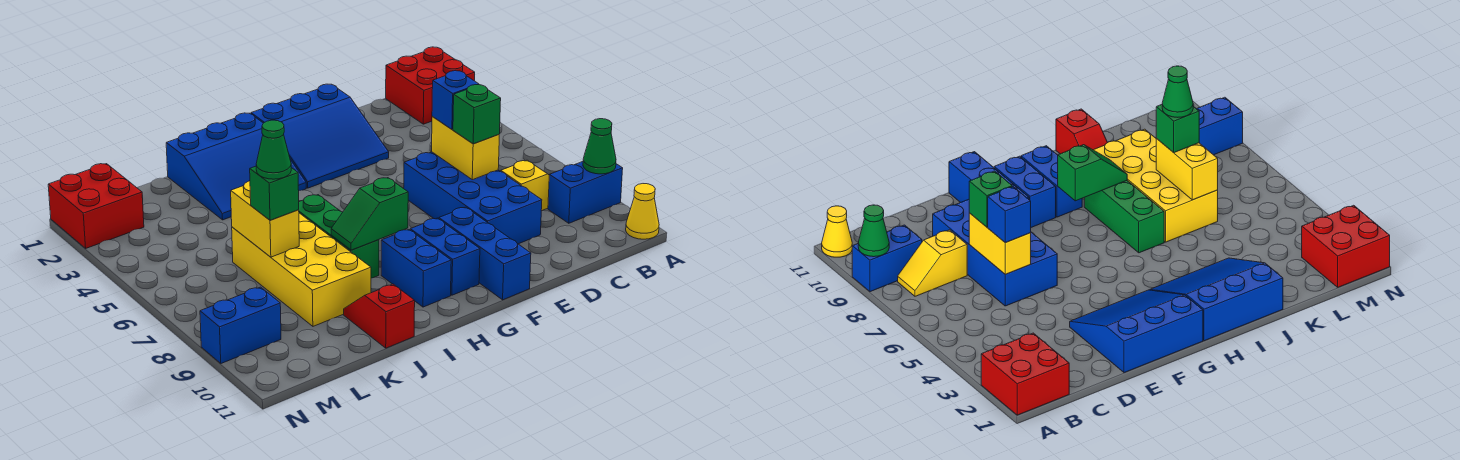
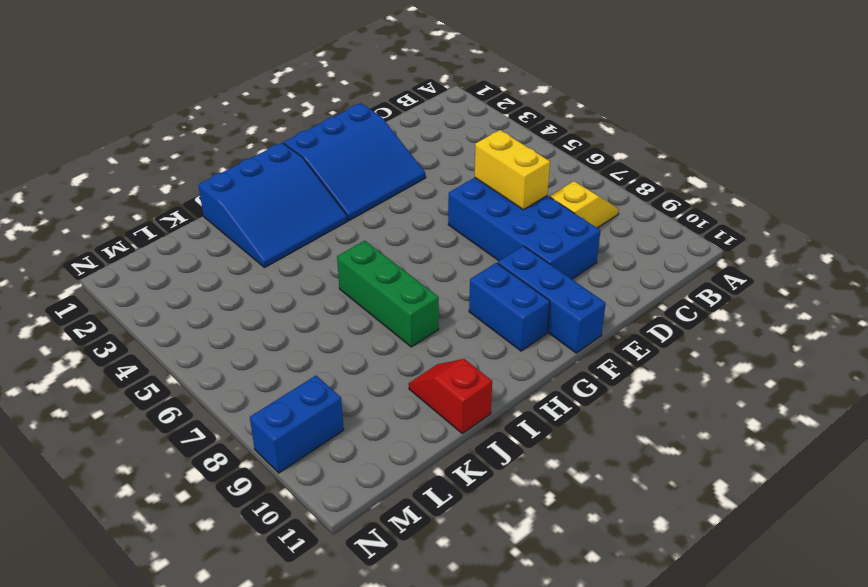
none -> red 2x2 brick [386,47,475,124]
none -> blue 1x2 brick [548,162,623,223]
none -> yellow 1x1 cone [626,184,659,239]

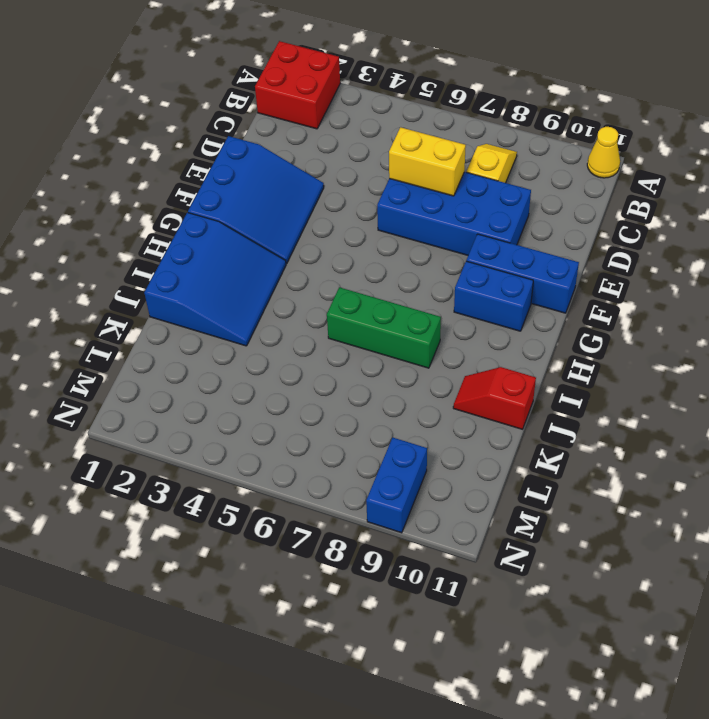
none -> blue 1x2 brick [548,162,623,223]
none -> blue 1x2 brick [381,229,451,307]
none -> yellow 2x4 brick [232,213,371,326]

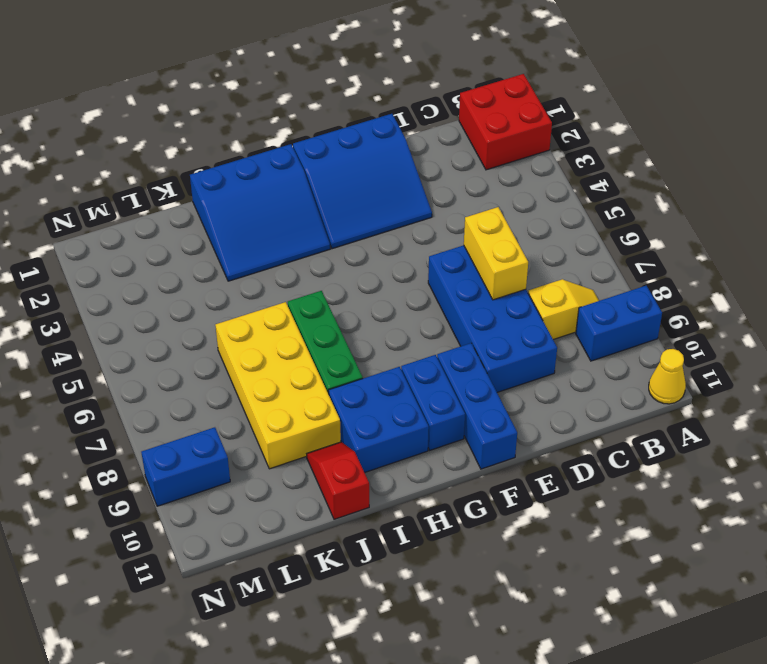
blue 2x2 brick [328,367,429,473] -> blue 1x2 brick [381,229,451,307]
none -> red 2x2 brick [48,164,144,248]
none -> green 1x1 cone [583,119,616,174]
none -> green 1x2 slope [331,178,408,250]

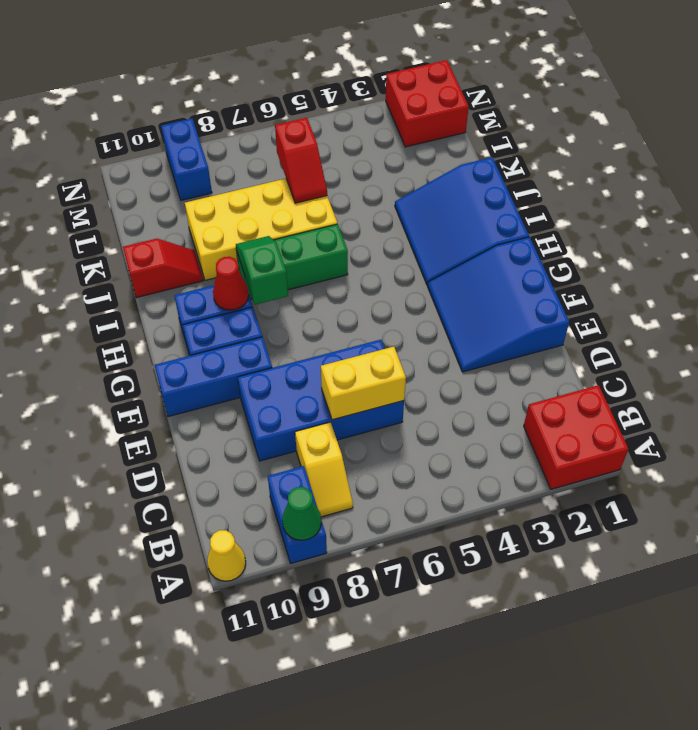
red 1x1 cone [213,257,249,310] -> none
red 1x2 slope [275,118,327,203] -> yellow 1x2 brick [231,181,299,257]
none -> blue 1x1 brick [432,71,479,129]
none -> green 1x1 brick [453,85,501,144]
none -> green 1x1 brick [250,166,299,220]

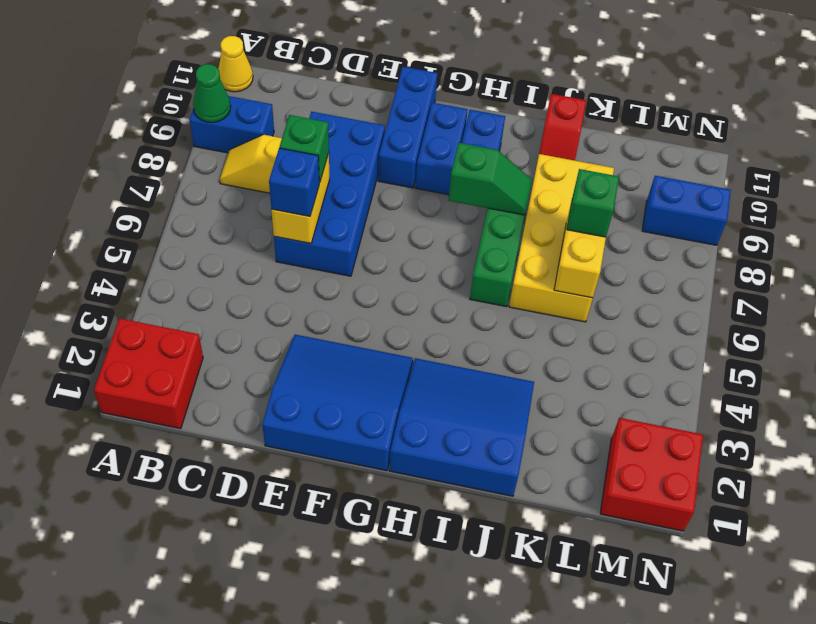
none -> green 1x1 cone [256,120,291,179]

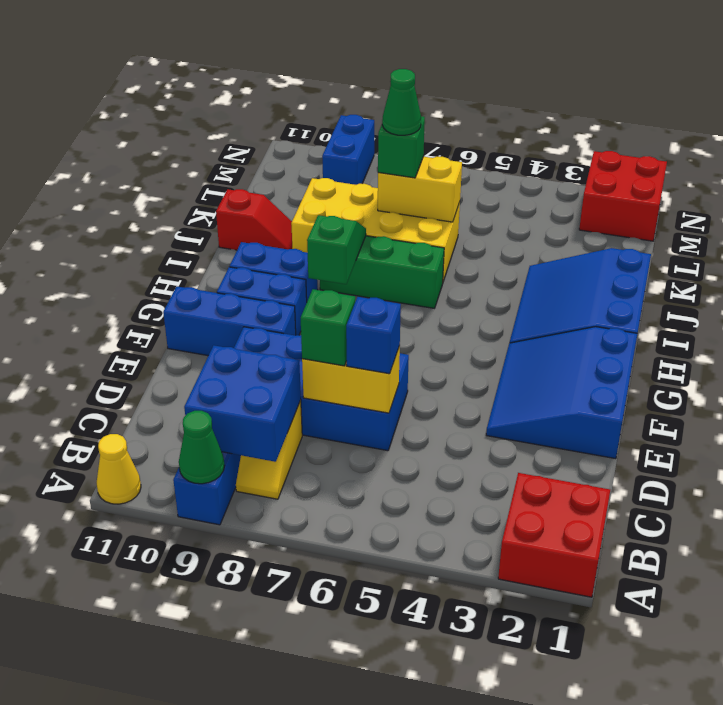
blue 2x2 brick [184,345,301,462] -> none

